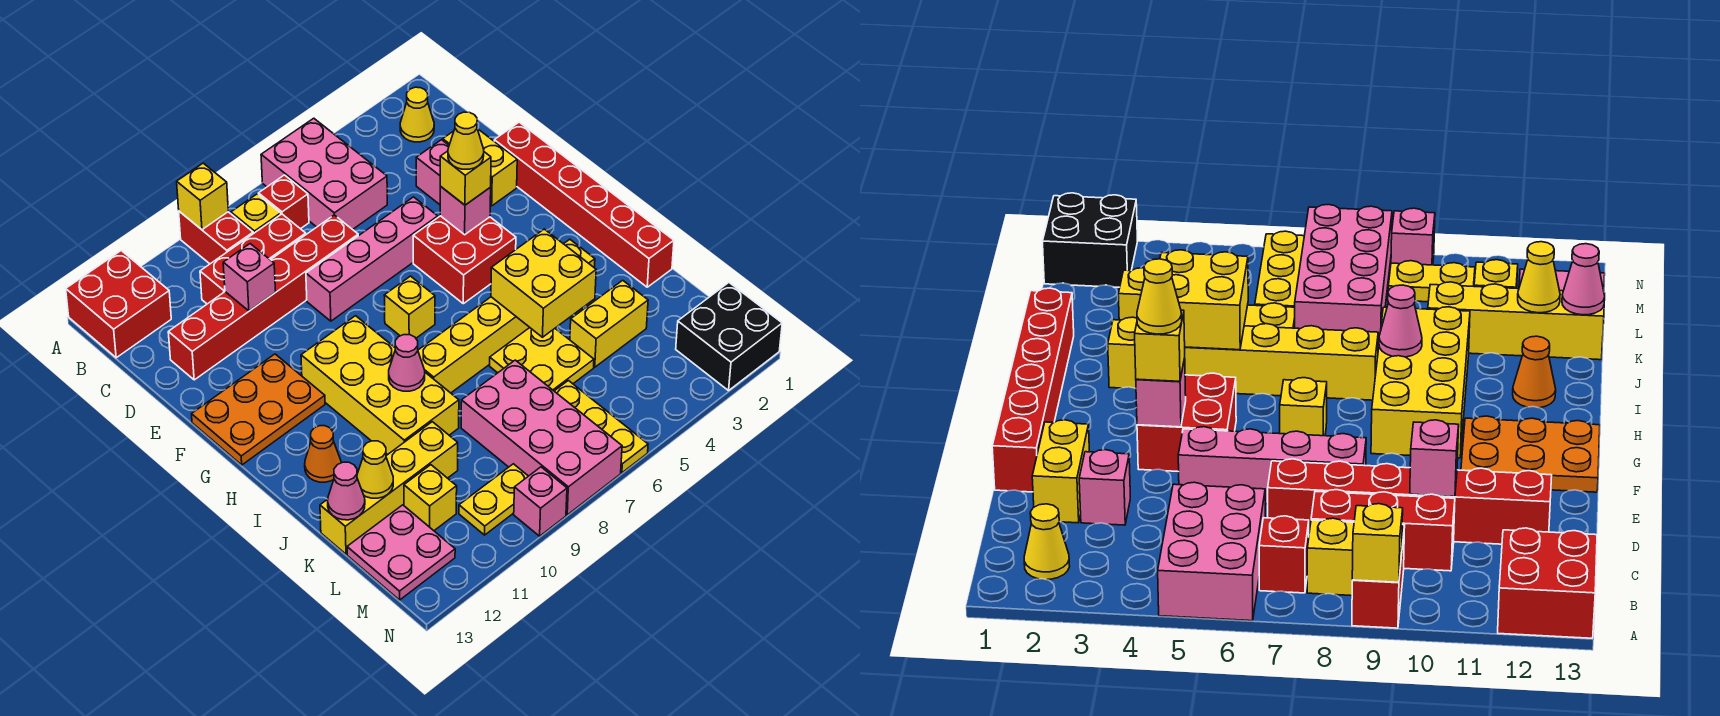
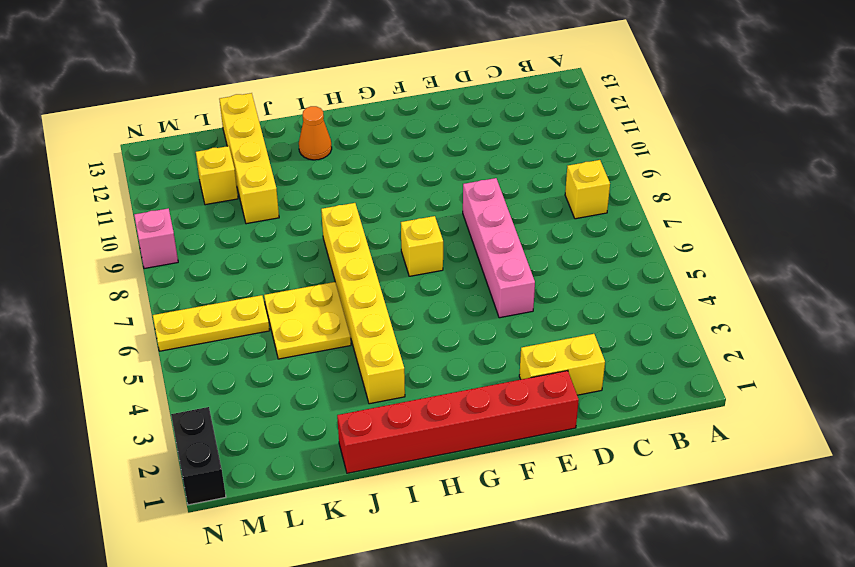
black 1x2 brick [171,407,226,505] -> black 2x2 brick [676,283,782,391]
none -> pink 2x3 brick [261,118,387,230]
none -> red 1x2 brick [179,211,253,264]
none -> red 2x2 brick [66,251,171,358]
none -> yellow 1x1 cone [400,87,434,142]

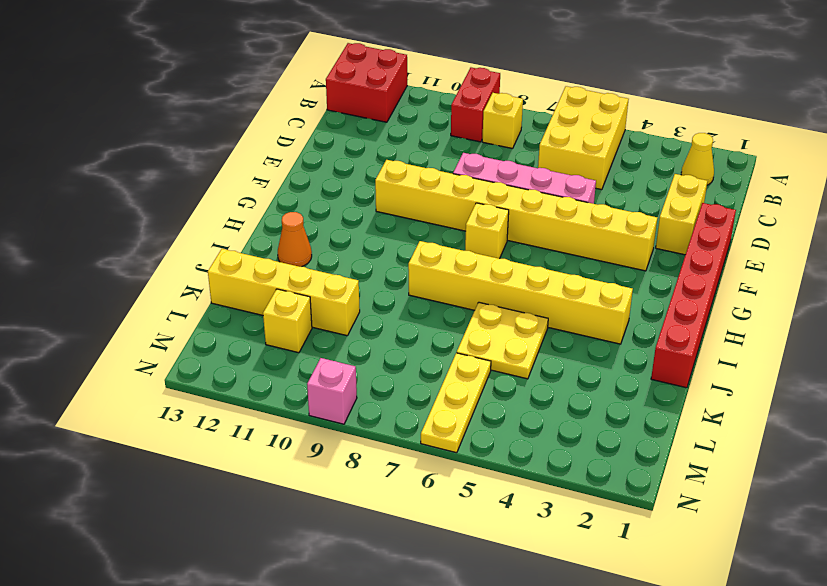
yellow 2x3 brick [538,86,629,190] -> pink 2x3 brick [261,118,387,230]
yellow 1x8 brick [375,160,657,271] -> red 2x2 brick [413,216,516,304]
none -> red 1x1 brick [258,175,309,229]
none -> red 1x3 brick [200,214,306,304]
none -> pink 1x1 brick [416,140,449,205]
none -> red 1x6 brick [168,215,358,380]

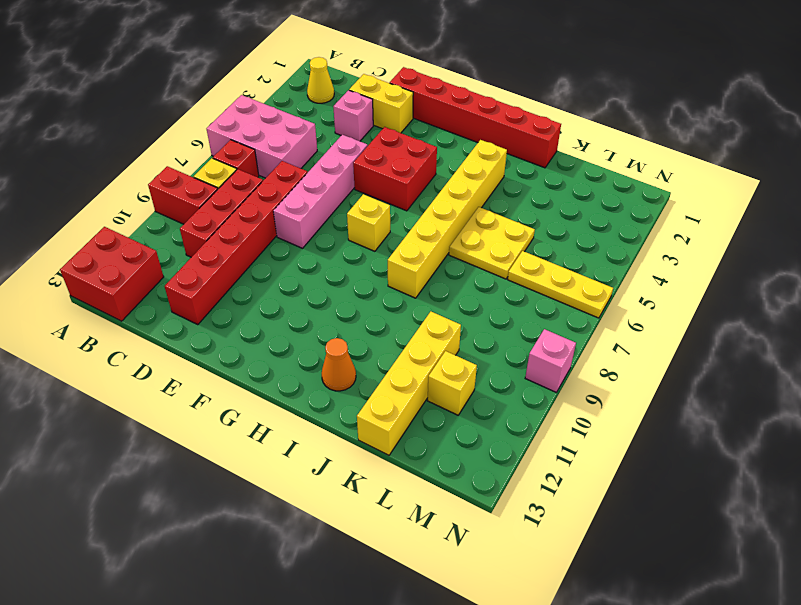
none -> orange 2x3 plate [192,354,325,465]
none -> yellow 2x4 brick [301,316,459,454]
none -> yellow 1x2 brick [570,280,648,367]
none -> pink 2x4 brick [461,360,622,515]

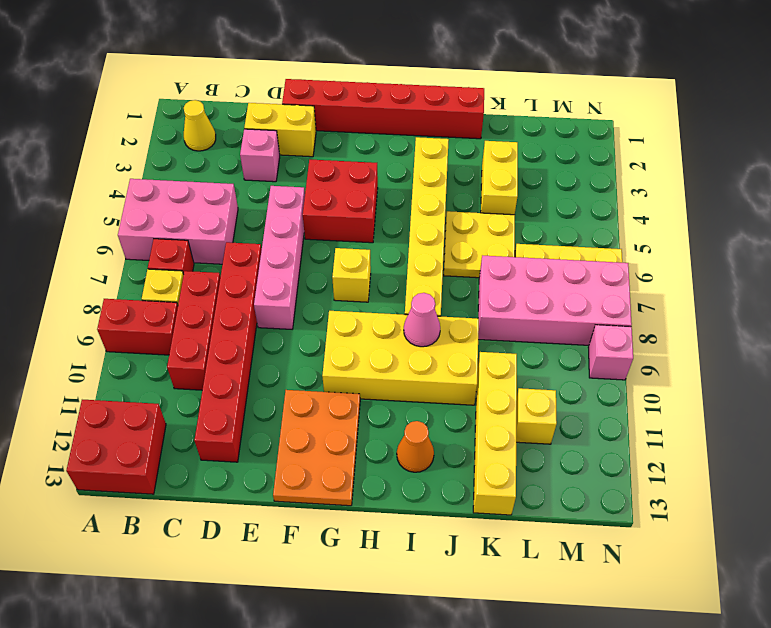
none -> pink 2x2 plate [347,505,455,600]
none -> black 2x2 brick [676,283,782,391]
none -> yellow 1x2 plate [459,464,528,535]
none -> yellow 1x1 brick [177,163,228,230]

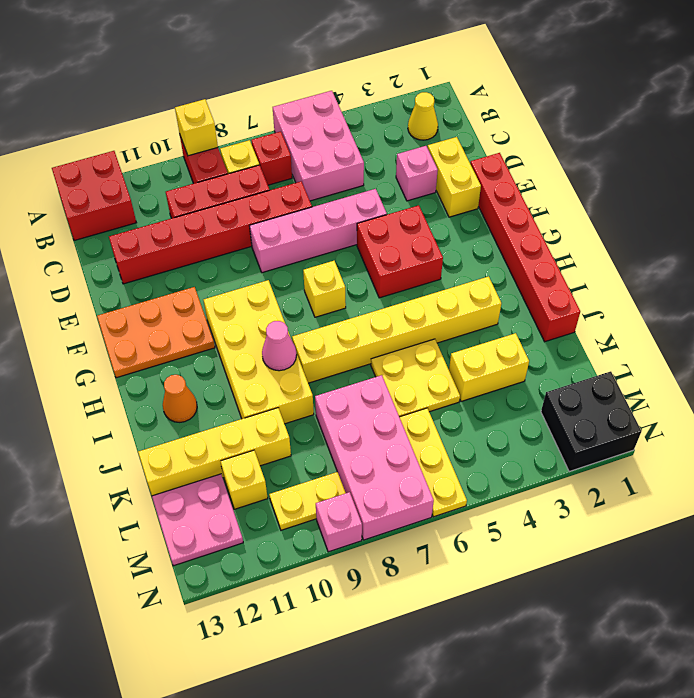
none -> pink 1x1 brick [223,244,276,311]
none -> pink 1x1 brick [440,186,491,235]
none -> yellow 2x2 brick [491,229,596,337]
none -> yellow 1x1 cone [357,441,393,498]

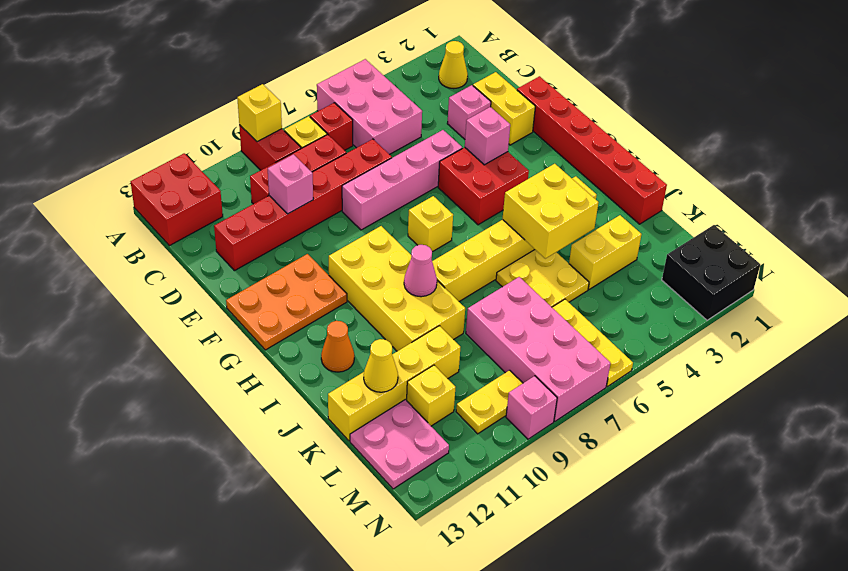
none -> pink 1x1 cone [328,462,365,520]
none -> yellow 1x1 brick [440,151,491,205]
none -> yellow 1x1 cone [448,112,484,169]

